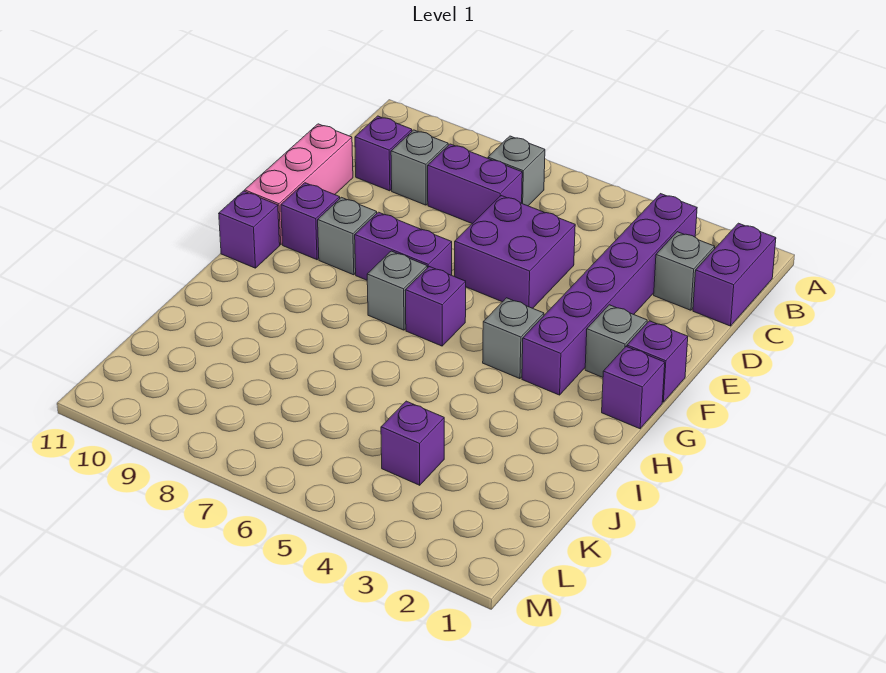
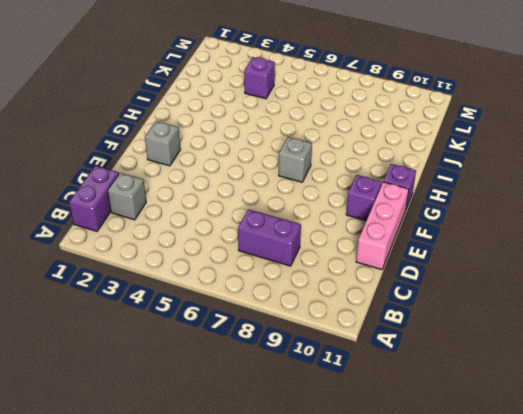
none -> purple 1x6 brick [522,194,697,395]
none -> grey 1x1 brick [488,136,545,206]
none -> grey 1x1 brick [391,130,448,205]

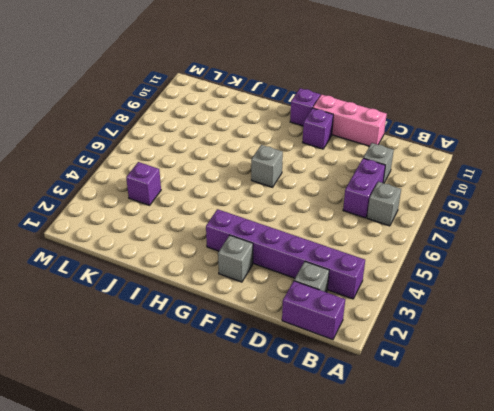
none -> purple 1x1 brick [355,116,412,191]
none -> purple 2x2 brick [455,196,575,308]
none -> purple 1x1 brick [627,321,688,402]

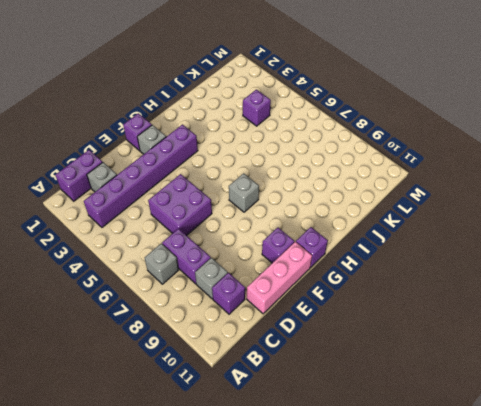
none -> purple 1x2 brick [355,212,452,280]
none -> grey 1x1 brick [318,197,377,275]
none -> purple 1x1 brick [602,347,665,429]

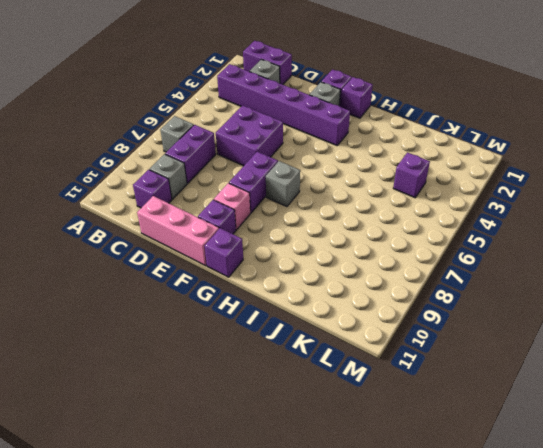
pink 1x1 brick [214,183,250,230] -> grey 1x1 brick [318,197,377,275]
none -> grey 1x1 brick [483,298,544,379]
none -> purple 1x1 brick [405,267,466,346]

